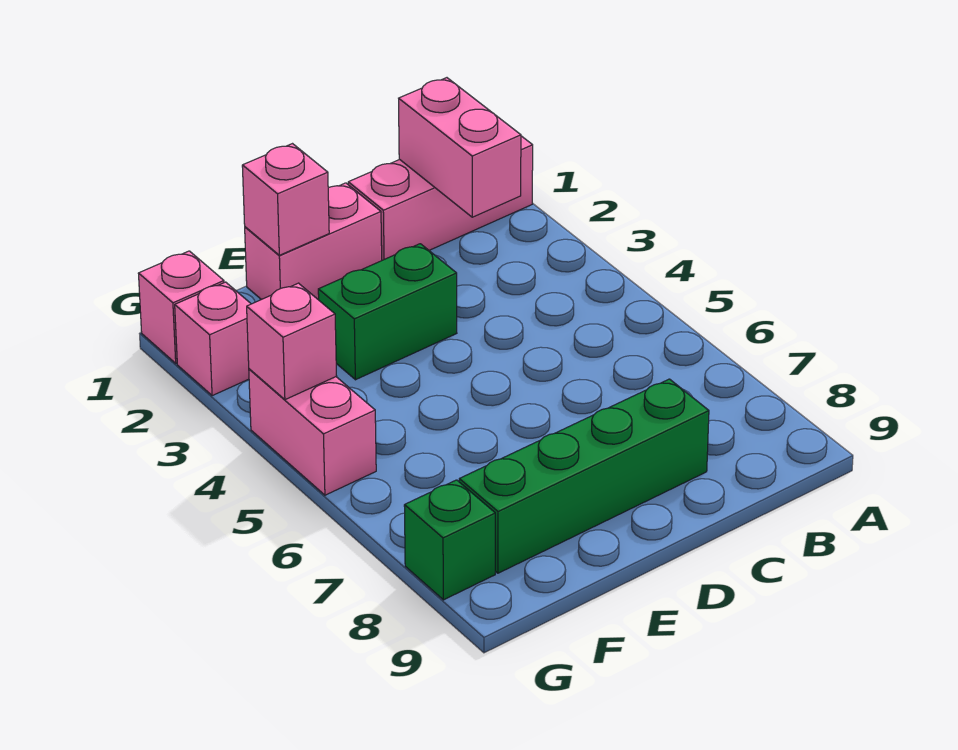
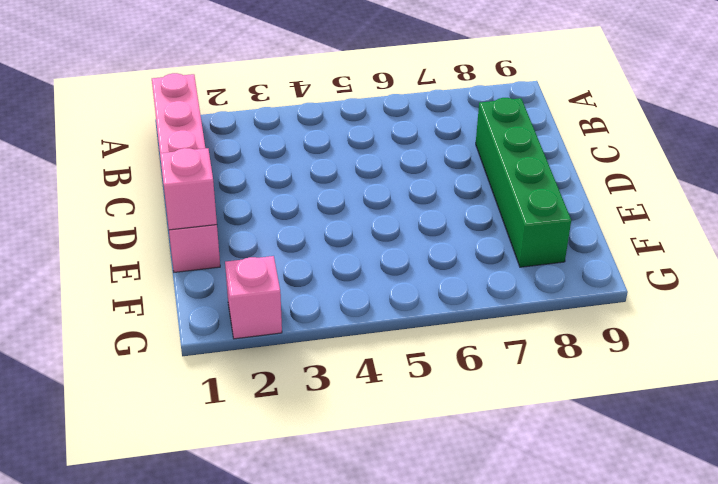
none -> green 1x2 brick [318,244,457,380]
none -> pink 1x1 brick [138,251,224,363]

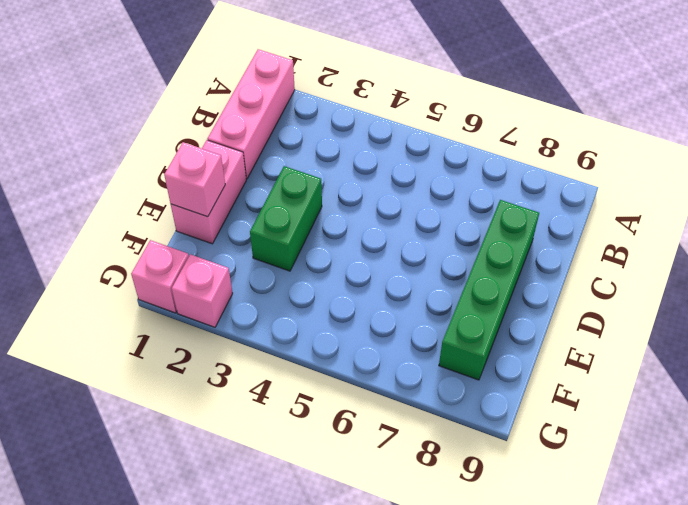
none -> pink 1x2 brick [249,369,376,495]
none -> green 1x1 brick [404,480,495,600]

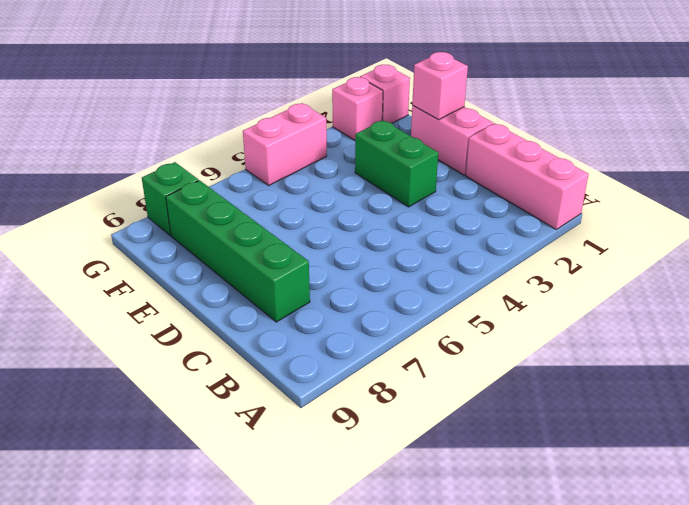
none -> pink 1x2 brick [399,78,521,217]
none -> pink 1x1 brick [247,283,336,400]

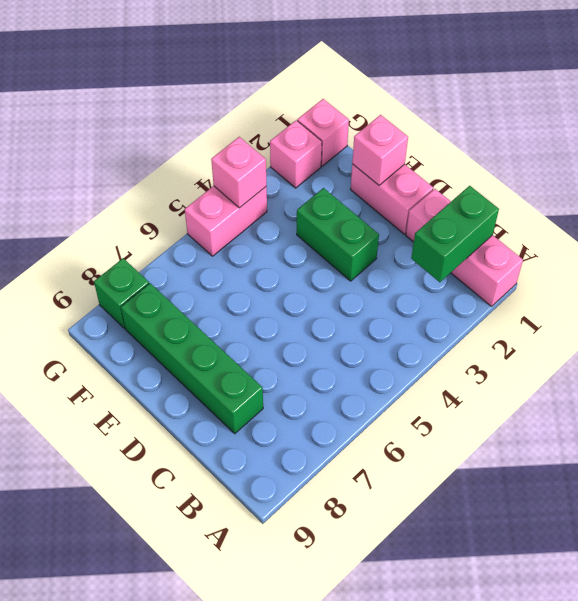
green 1x2 brick [411,186,499,282] -> pink 1x2 brick [399,78,521,217]

